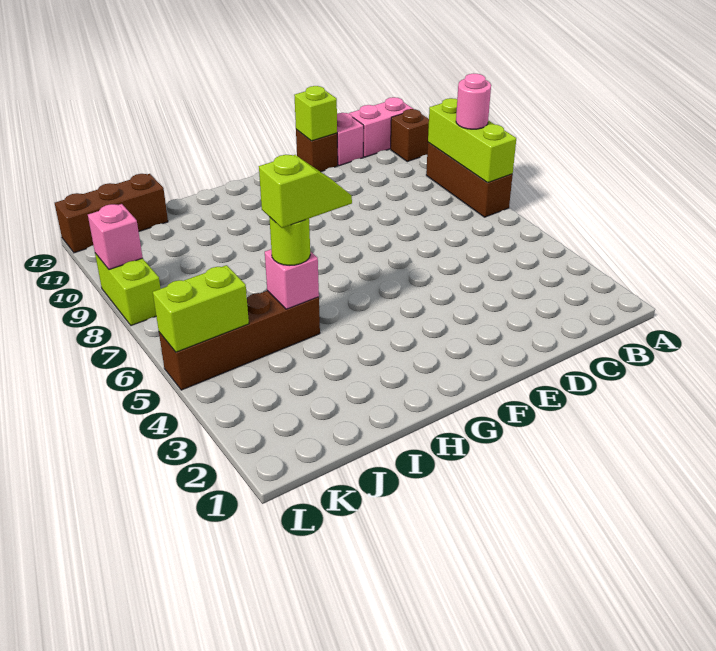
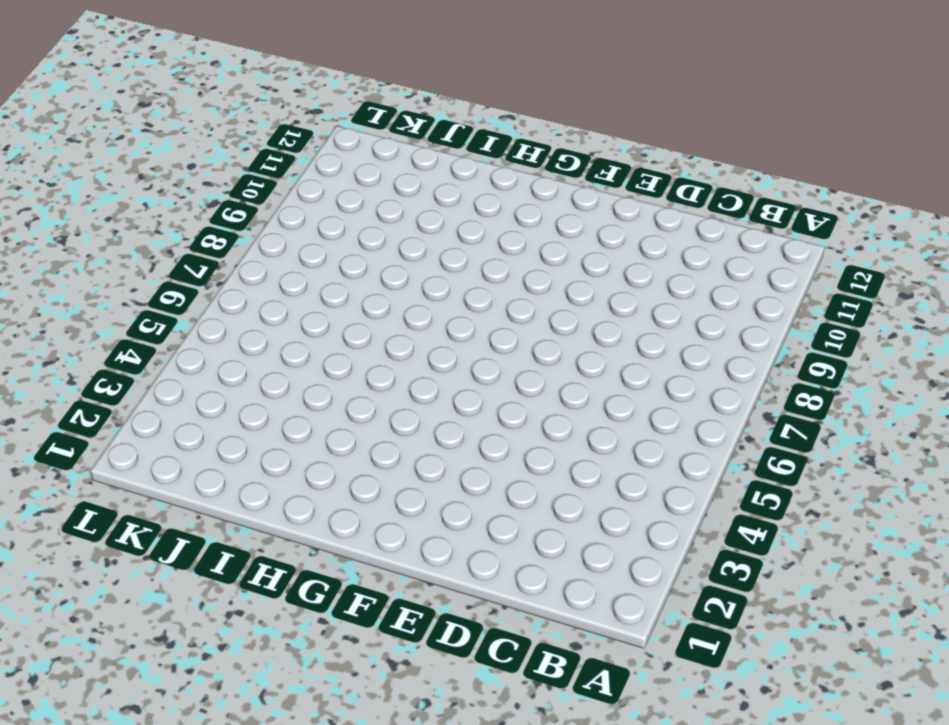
none -> brown 1x3 brick [426,142,513,217]
none -> brown 1x1 brick [391,109,429,162]
none -> pink 1x2 brick [349,97,413,157]

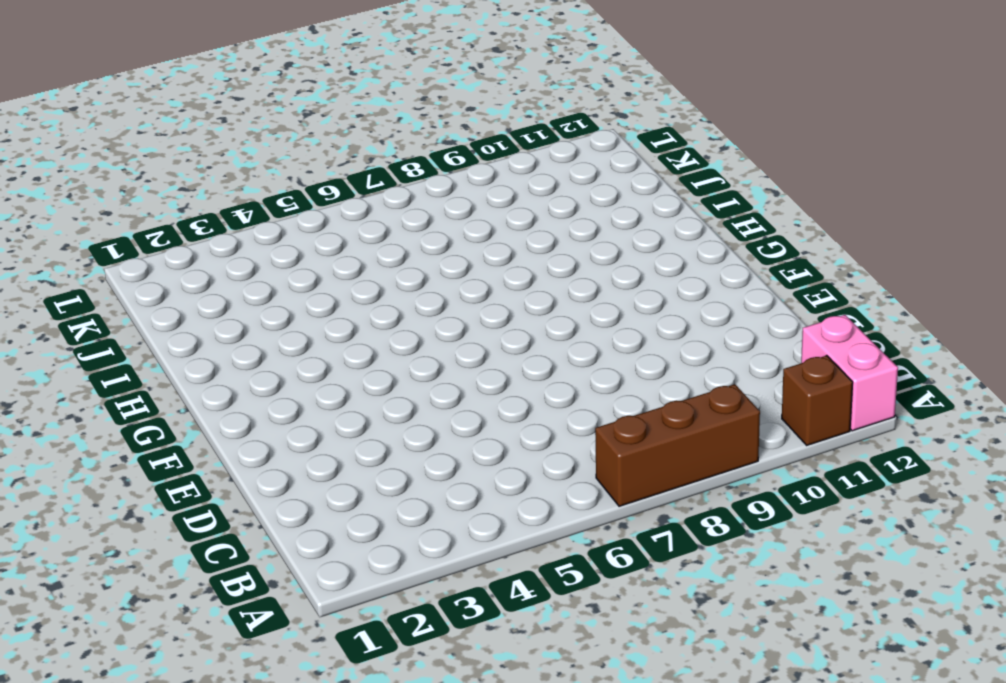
none -> pink 1x1 brick [337,113,364,166]
none -> brown 1x1 brick [296,129,338,172]
none -> brown 1x4 brick [159,291,320,390]

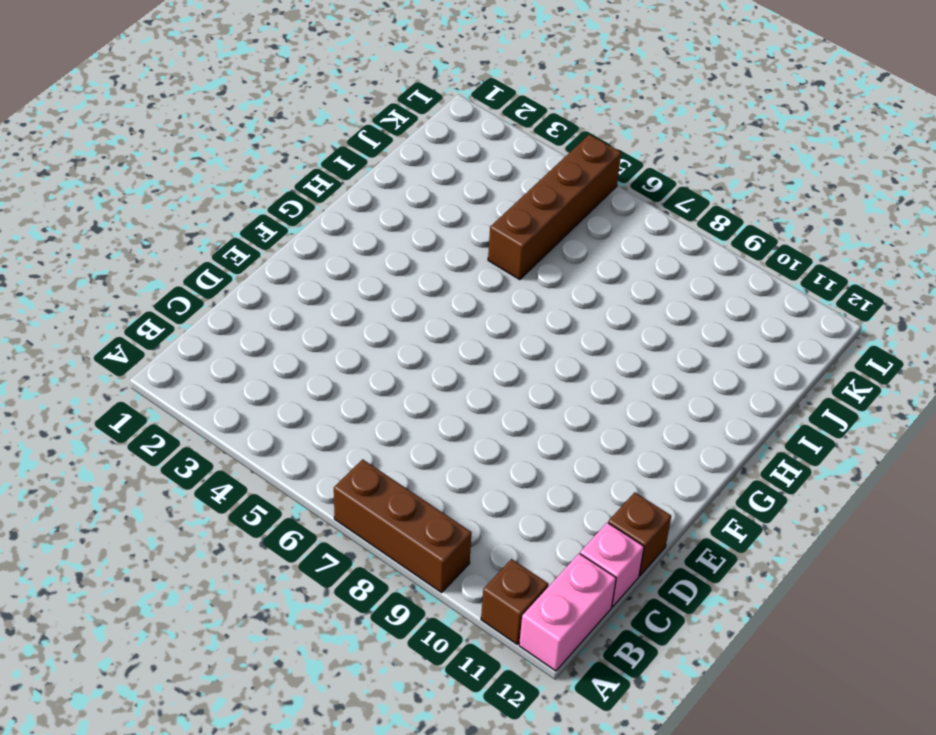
none -> brown 1x3 brick [55,174,168,253]
none -> lime 1x2 brick [95,253,161,326]
none -> lime 1x3 brick [428,98,516,183]

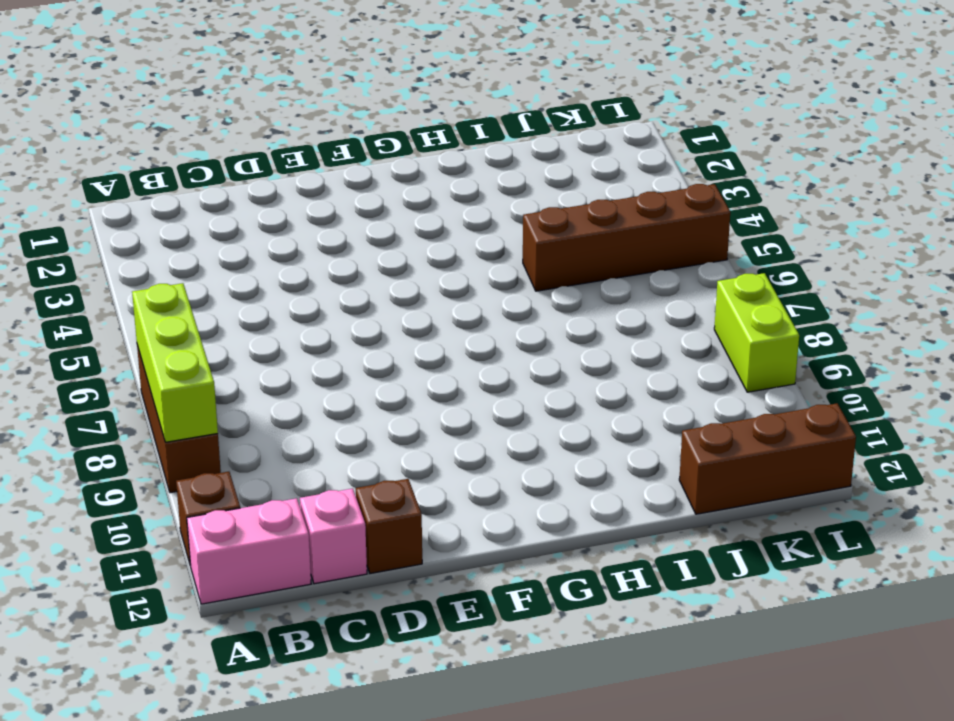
none -> lime 1x1 brick [294,86,337,141]
none -> pink 1x1 brick [265,249,319,309]
none -> lime 1x2 brick [153,265,249,352]

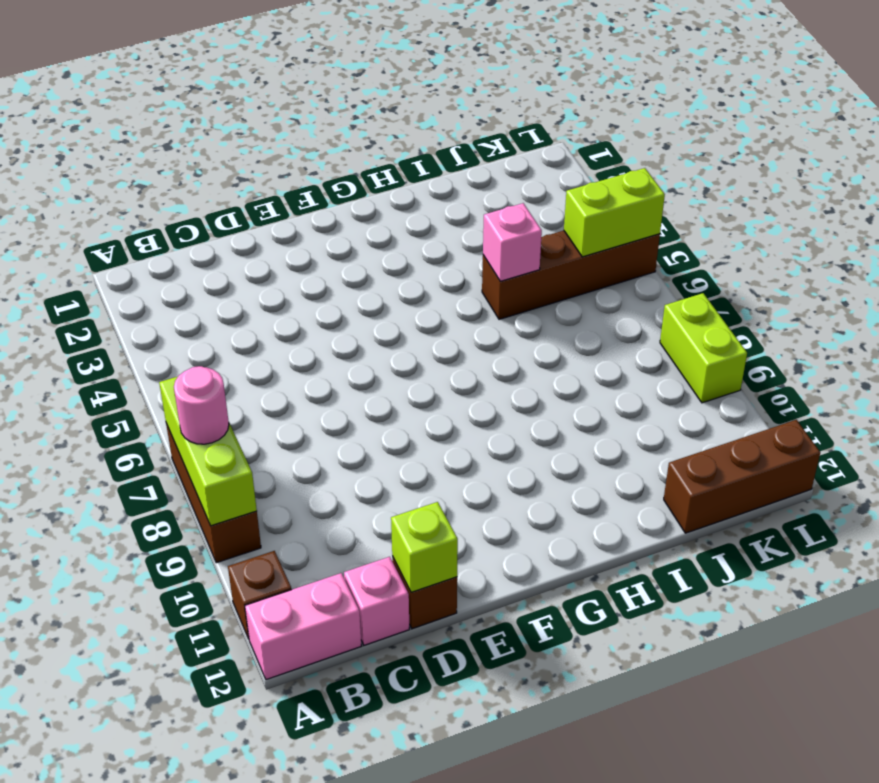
none -> pink 1x1 brick [88,204,143,270]
none -> lime 1x1 round brick [269,217,310,266]
none -> lime 1x2 slope [259,155,352,228]

